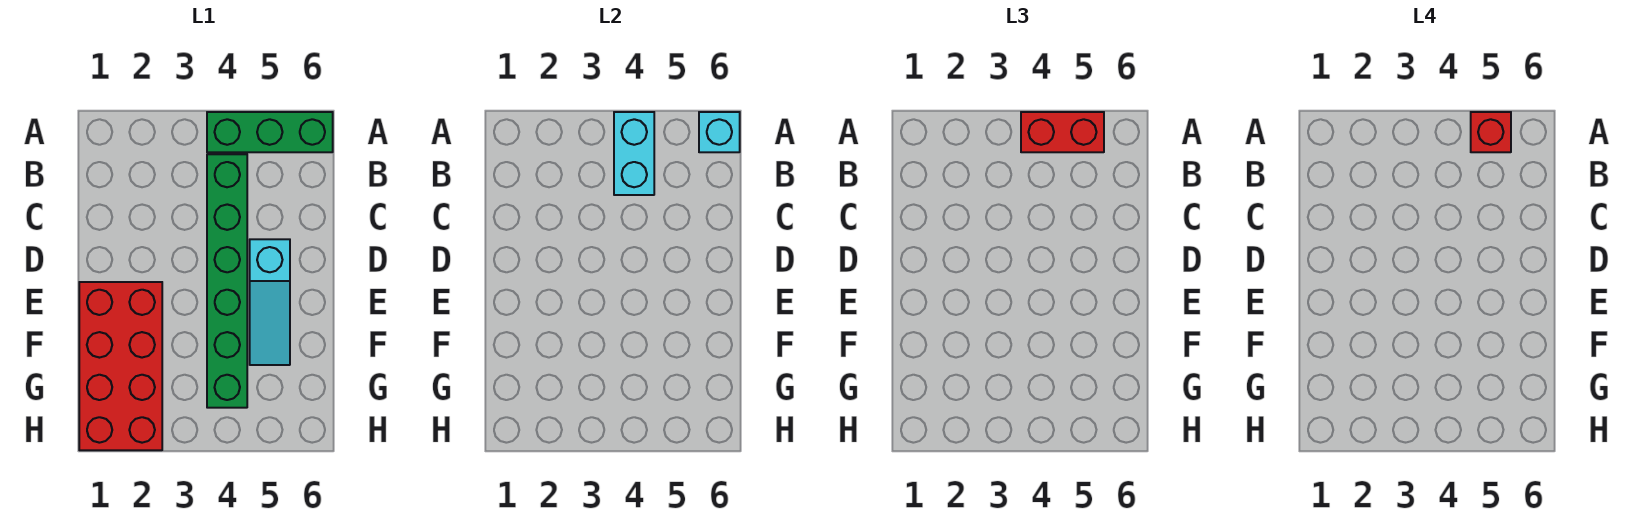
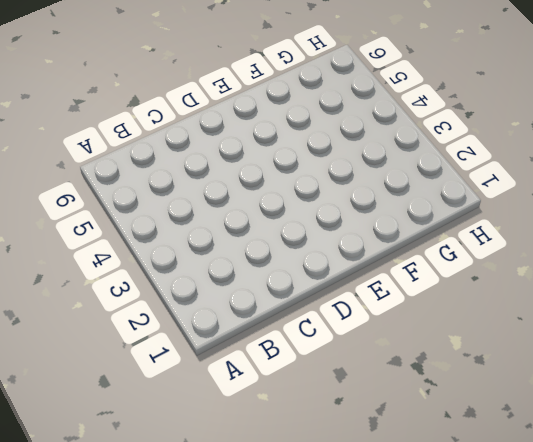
none -> green 1x3 brick [207,112,333,152]
none -> green 1x6 brick [207,154,247,408]

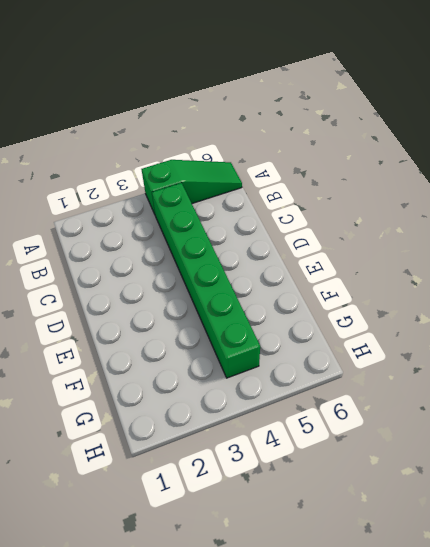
green 1x3 slope [141,160,242,214] -> green 1x3 brick [207,112,333,152]
none -> cyan 1x3 slope [250,239,290,365]
none -> red 2x4 brick [79,282,162,450]

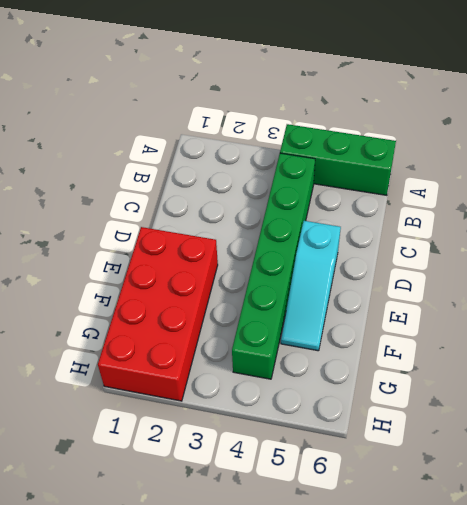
none -> cyan 1x2 brick [614,112,654,195]
none -> cyan 1x1 brick [699,112,740,152]

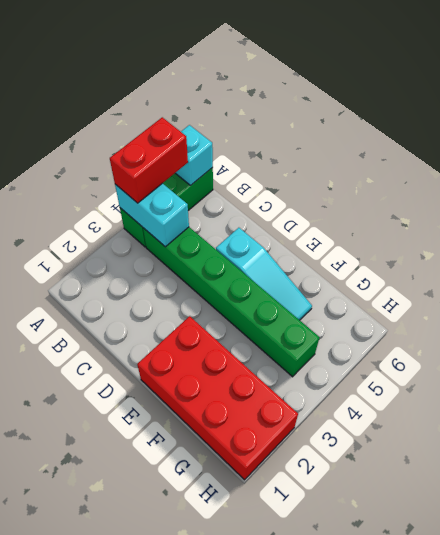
none -> red 1x1 brick [1471,112,1511,152]

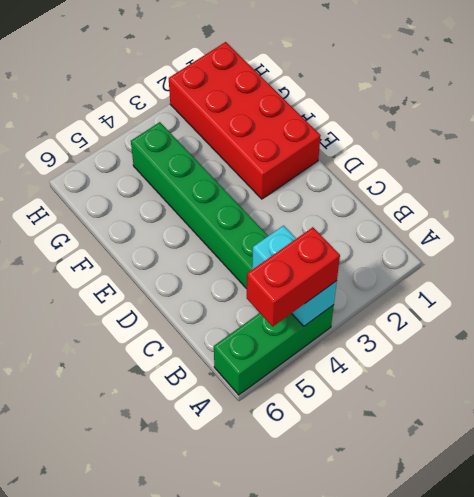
none -> cyan 1x3 slope [250,239,290,365]
none -> cyan 1x1 brick [699,112,740,152]

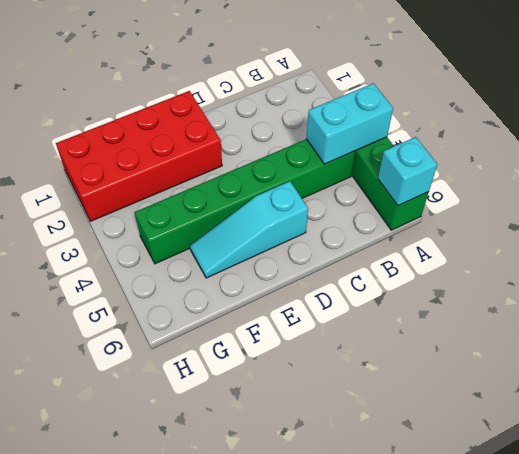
none -> red 1x2 brick [1021,112,1104,152]
none -> red 1x1 brick [1471,112,1511,152]

